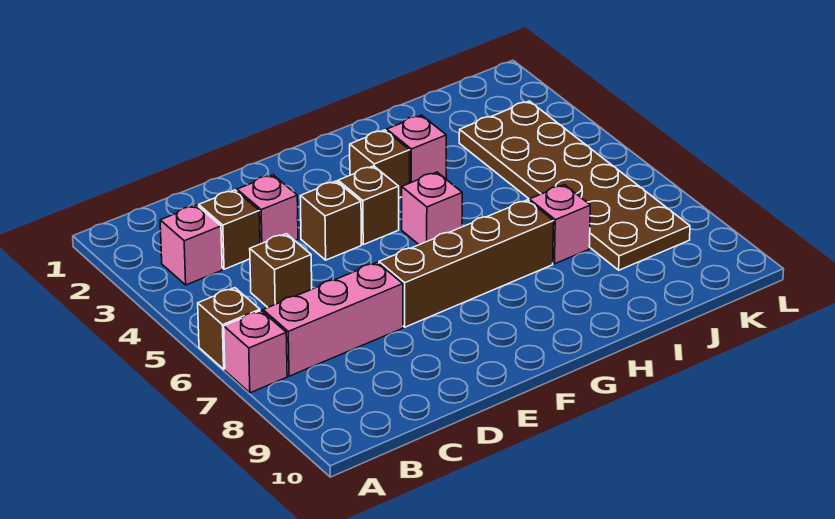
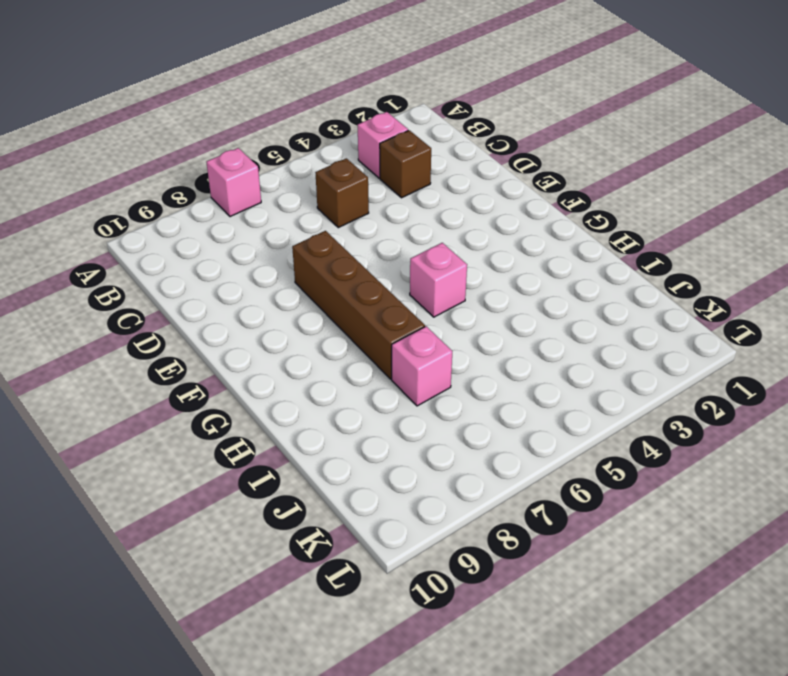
none -> brown 1x1 brick [198,288,260,369]
none -> pink 1x3 brick [263,262,403,376]
none -> pink 1x1 brick [237,175,298,244]

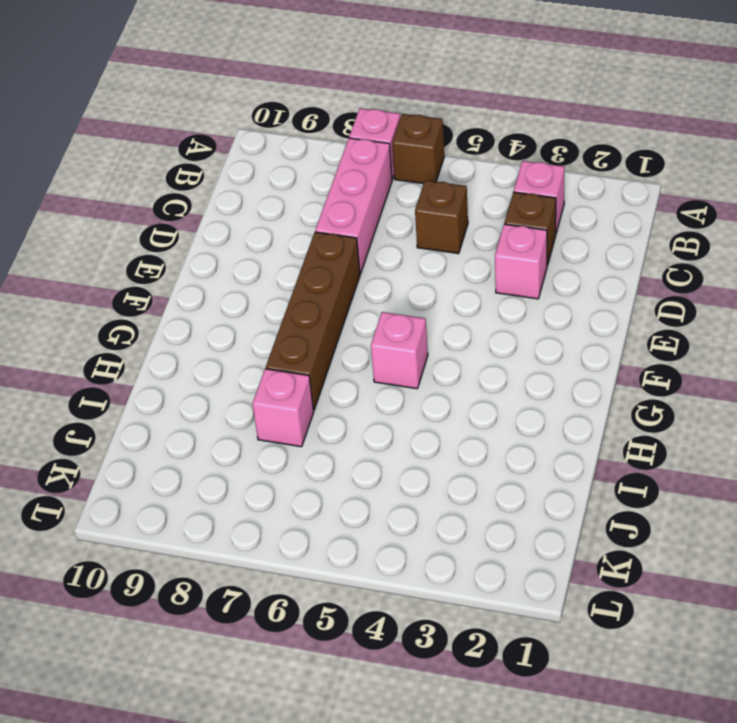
none -> brown 1x1 brick [300,181,361,260]
none -> brown 1x1 brick [338,166,399,245]
none -> brown 1x1 brick [350,130,410,198]

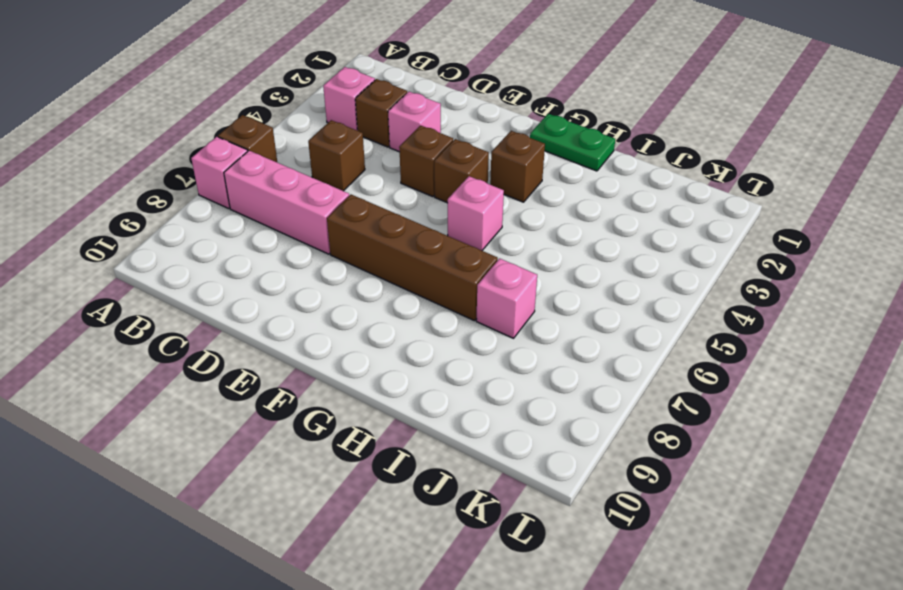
green 1x2 plate [530,114,615,171] -> none
none -> pink 1x1 brick [387,115,446,183]
none -> brown 2x6 plate [459,101,690,270]

